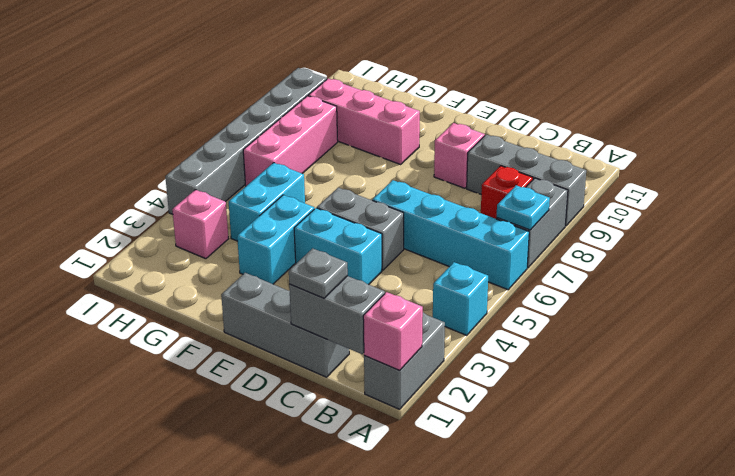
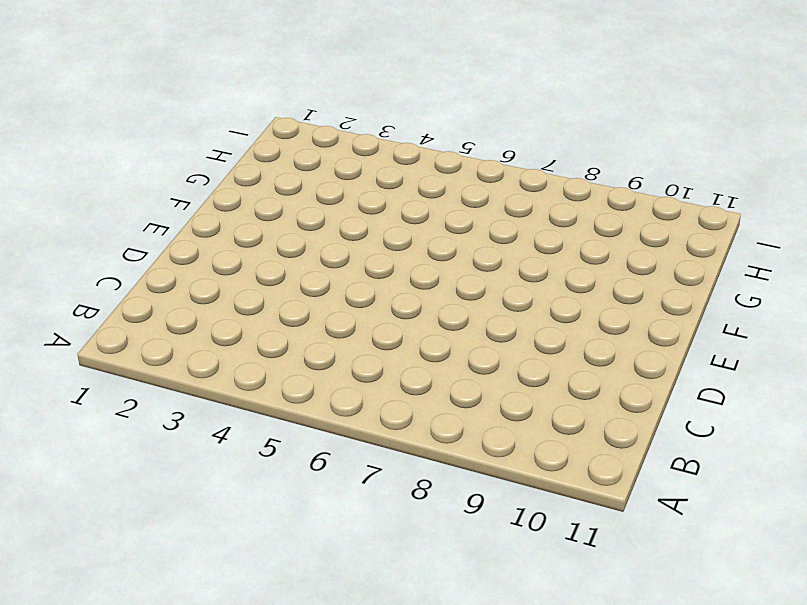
none -> grey 1x2 brick [364,312,445,409]
none -> cyan 1x1 brick [433,262,488,335]
none -> cyan 1x4 brick [372,180,529,290]

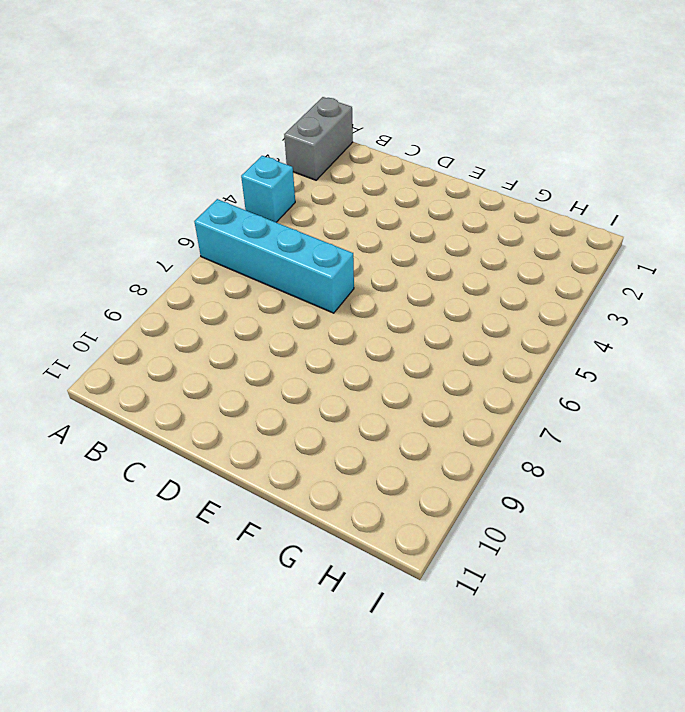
none -> grey 1x2 brick [496,178,568,268]
none -> grey 1x3 brick [467,135,586,226]
none -> red 1x1 brick [481,166,533,219]

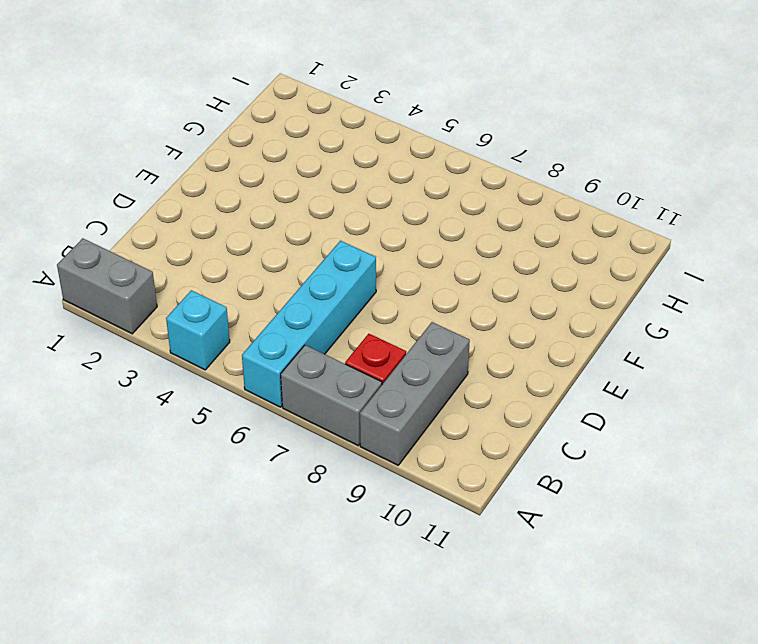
none -> grey 1x3 brick [221,273,349,377]
none -> cyan 1x2 brick [294,208,382,285]
none -> grey 1x2 brick [317,188,404,270]

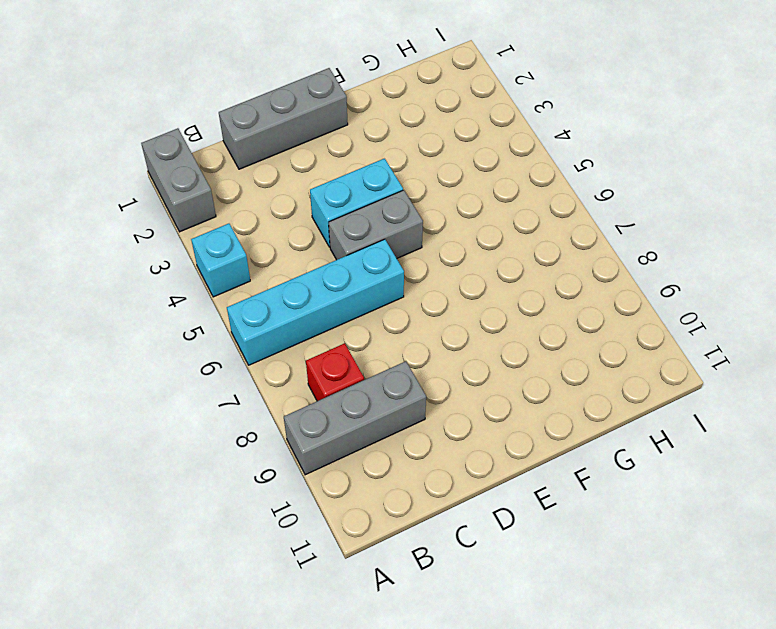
none -> grey 1x2 brick [496,178,568,268]
none -> pink 1x1 brick [434,123,485,188]
none -> cyan 1x2 brick [237,195,314,284]

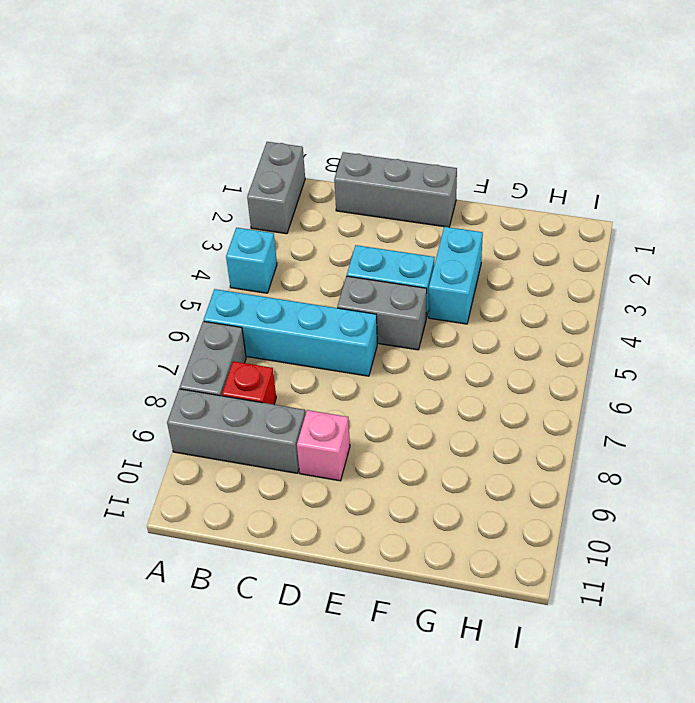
none -> pink 1x3 brick [308,78,420,164]
none -> cyan 1x2 brick [229,163,305,241]
none -> pink 1x1 brick [172,190,228,259]

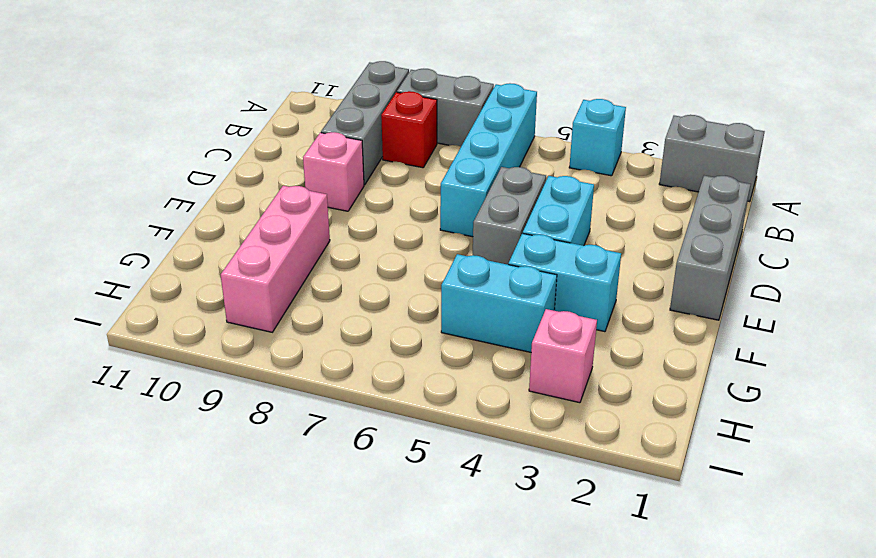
none -> pink 1x3 brick [243,96,338,186]
none -> grey 1x6 brick [165,68,327,214]
none -> pink 1x1 brick [363,292,423,370]

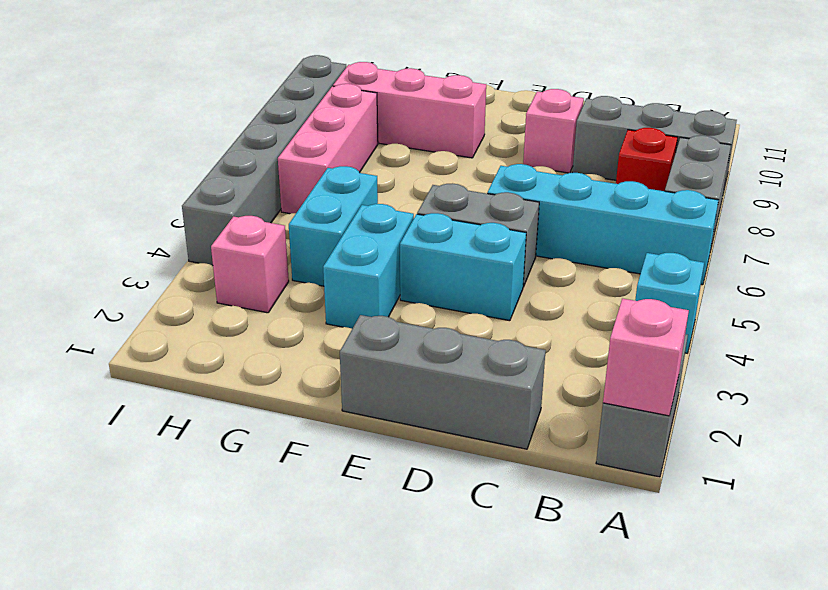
none -> cyan 1x1 plate [497,185,550,230]
none -> grey 1x2 brick [289,276,385,354]
none -> grey 1x1 plate [289,248,348,298]

